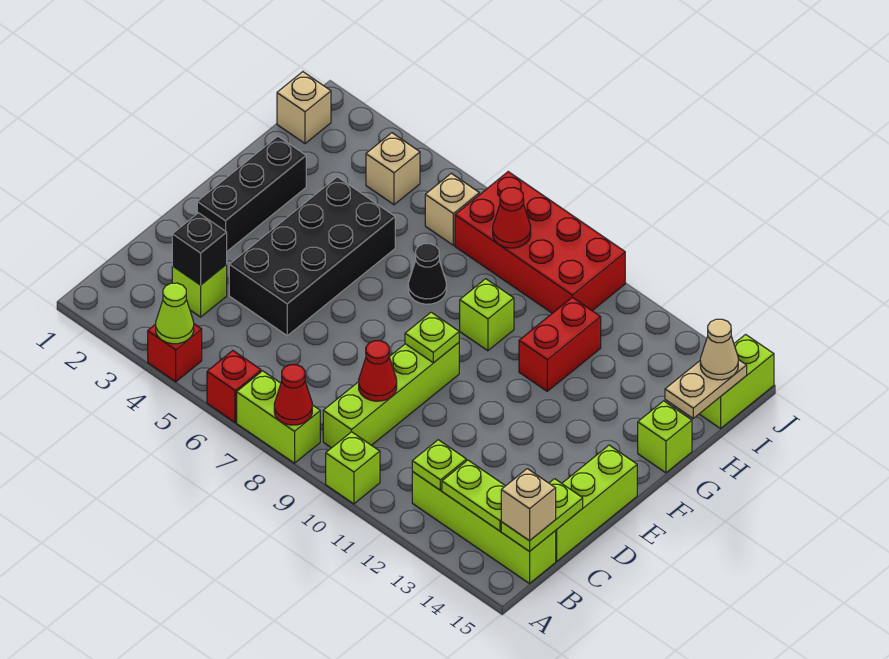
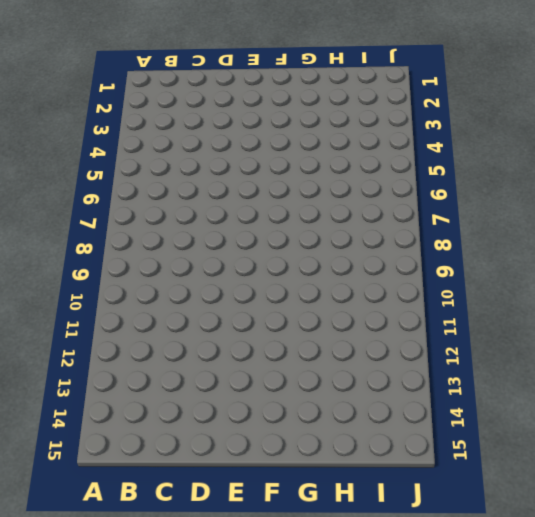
none -> red 1x1 brick [148,324,202,382]
none -> red 1x1 brick [207,351,261,422]
none -> lime 1x2 brick [237,371,320,463]
none -> lime 1x1 brick [326,432,380,504]

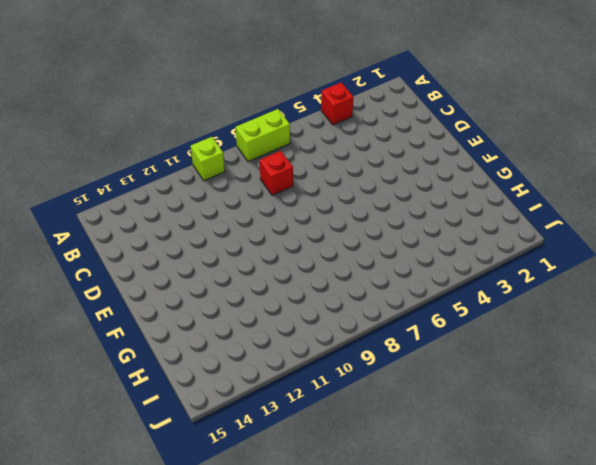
red 1x1 brick [260,151,293,195] -> red 1x1 brick moved to [207,351,261,422]
none -> lime 1x4 brick [323,343,459,448]
none -> lime 1x4 brick [412,472,556,584]
none -> lime 1x1 brick [172,265,227,317]
none -> lime 1x3 brick [556,445,637,561]

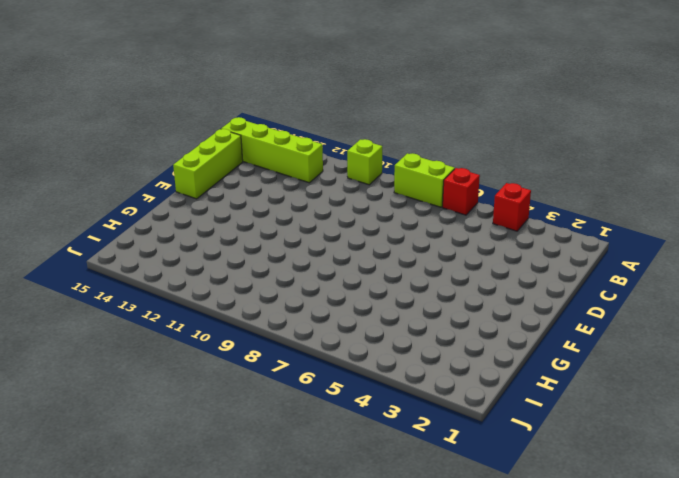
none -> lime 1x4 brick [323,343,459,448]
none -> lime 1x1 brick [172,265,227,317]
none -> black 2x4 brick [229,177,395,336]
none -> black 1x3 brick [197,136,306,251]

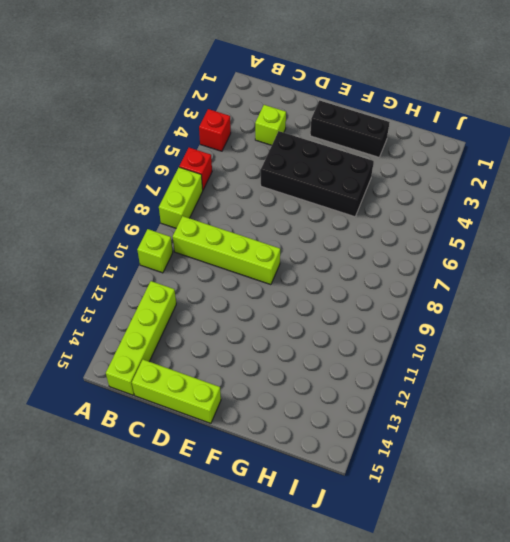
none -> black 1x1 cone [408,244,447,304]
none -> lime 1x1 brick [460,279,514,351]
none -> red 1x2 brick [519,297,601,391]
none -> lime 1x1 brick [638,401,692,473]

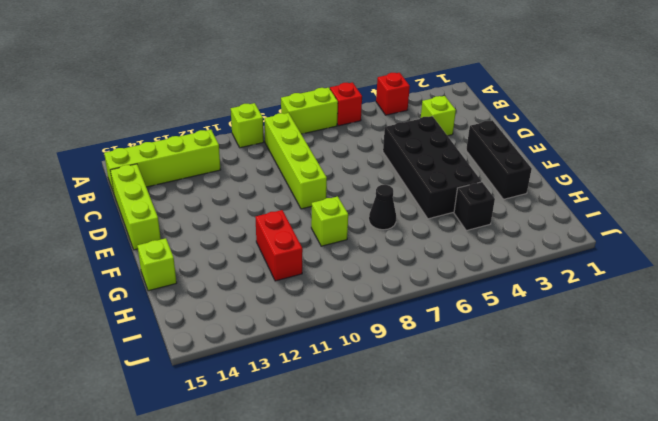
black 1x1 brick [454,182,495,231] -> black 1x1 brick moved to [172,213,227,285]
none -> tan 1x1 brick [277,72,331,144]
none -> tan 1x1 brick [366,133,420,205]
none -> tan 1x1 brick [425,173,479,245]
none -> red 2x4 brick [455,172,625,313]

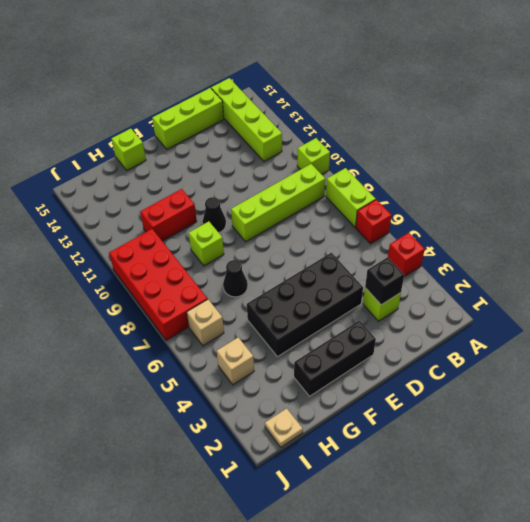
black 1x1 cone [203,197,226,233] -> none
tan 1x1 plate [265,408,303,447] -> tan 1x1 brick [277,72,331,144]
none -> lime 1x2 brick [700,335,774,429]
none -> lime 1x1 cone [156,283,194,344]
none -> red 1x1 cone [274,365,312,425]
none -> lime 1x1 plate [412,440,466,490]

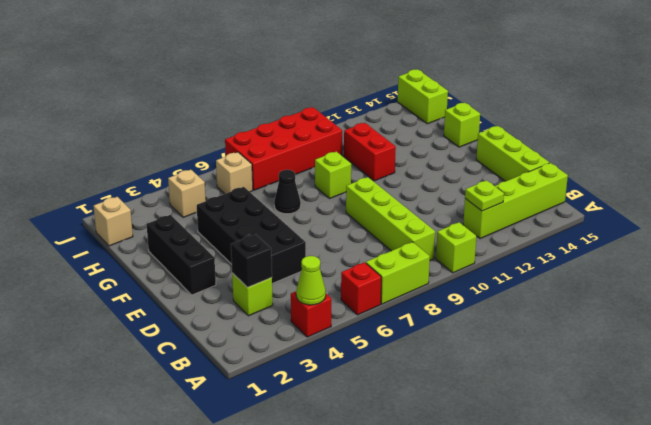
none -> red 1x1 cone [274,365,312,425]
none -> lime 1x2 plate [442,460,505,531]
none -> lime 1x2 plate [501,479,583,552]
none -> red 1x1 cone [359,341,397,401]

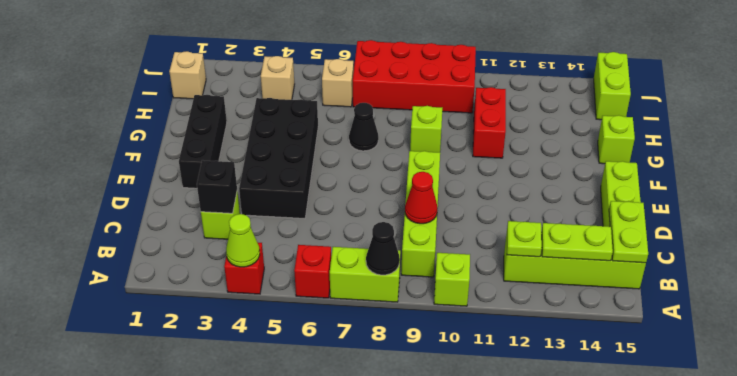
black 1x1 cone [366,222,400,275] -> red 1x1 cone [274,365,312,425]
none -> lime 1x1 plate [405,312,459,363]
none -> tan 1x2 plate [665,360,747,418]
none -> red 1x1 cone [493,188,531,248]
none -> tan 1x1 brick [501,469,556,541]

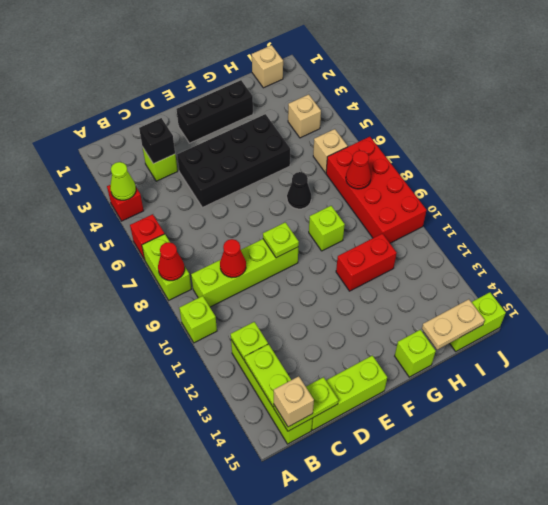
none -> tan 1x1 cone [700,319,738,380]

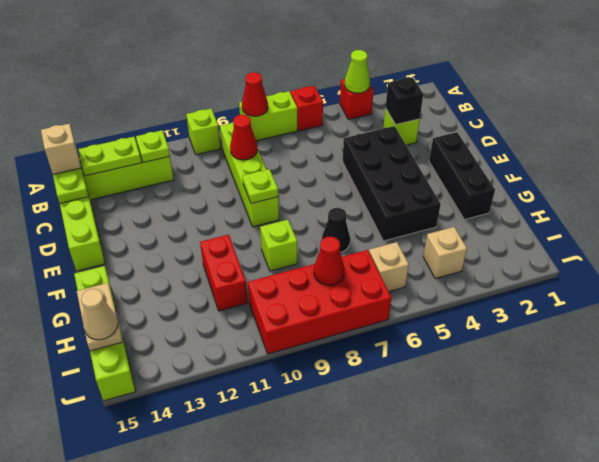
none -> tan 1x1 brick [277,72,331,144]

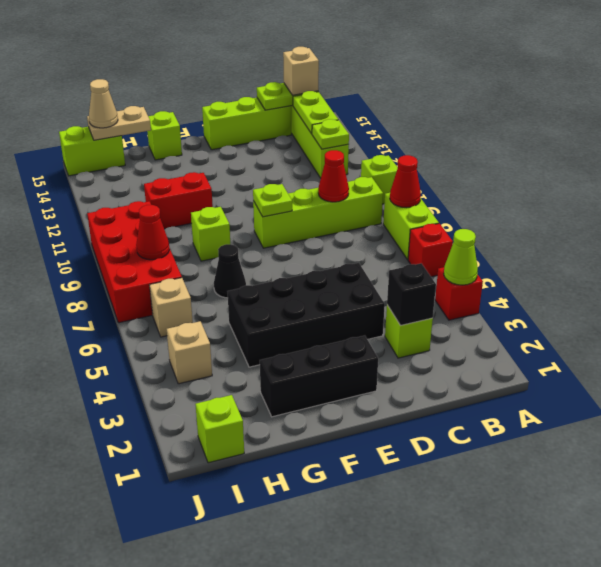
lime 1x1 brick [195,395,244,463] -> tan 1x1 brick [277,72,331,144]

